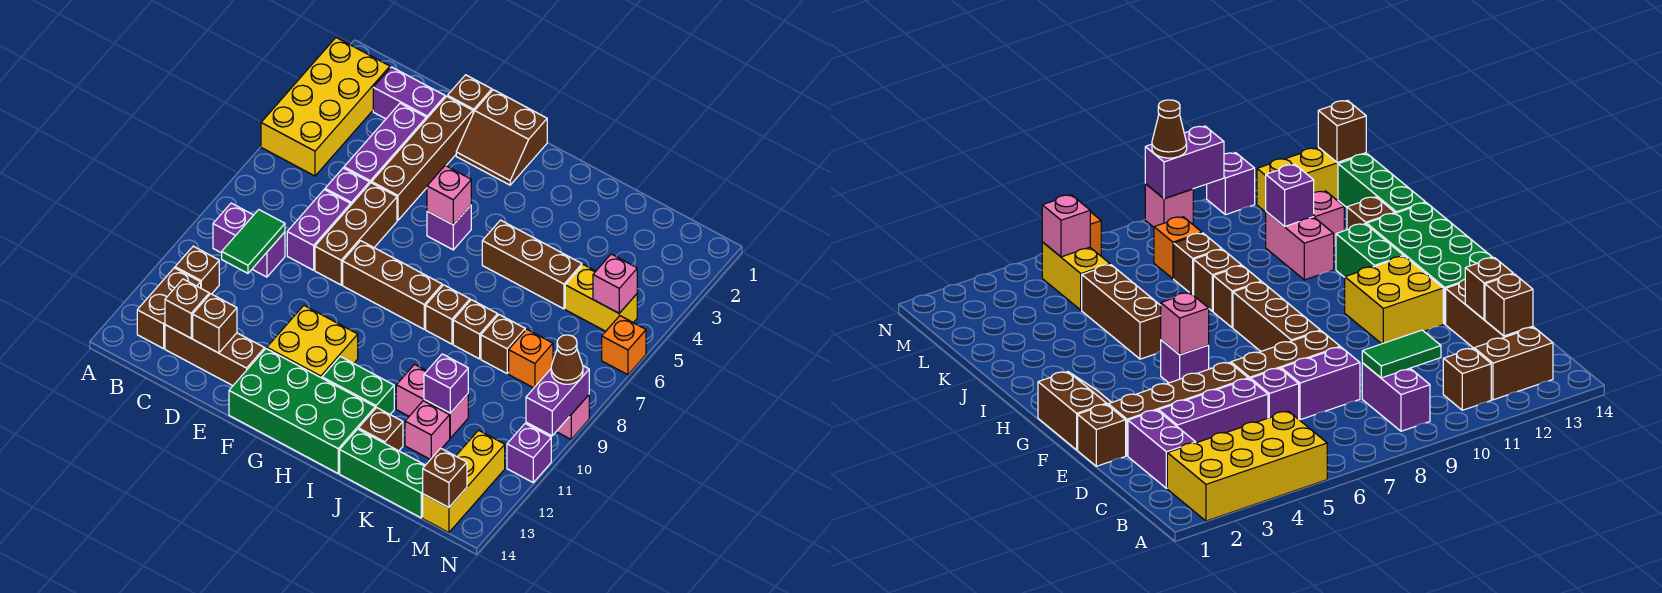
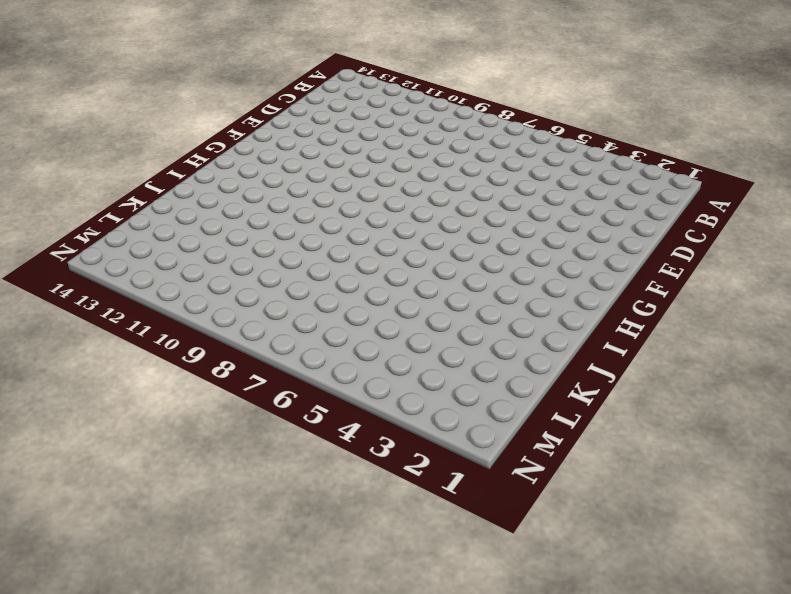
none -> yellow 2x4 brick [261,38,390,176]
none -> purple 1x2 brick [213,203,285,277]
none -> brown 1x1 brick [175,246,219,295]
none -> brown 1x2 brick [137,268,201,349]

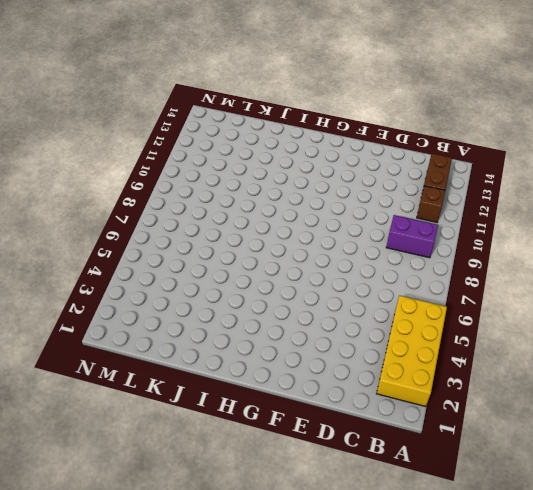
none -> purple 1x2 brick [373,67,445,119]
none -> brown 1x3 brick [165,325,265,386]
none -> purple 1x3 brick [344,103,426,184]
none -> purple 1x1 brick [325,168,369,205]

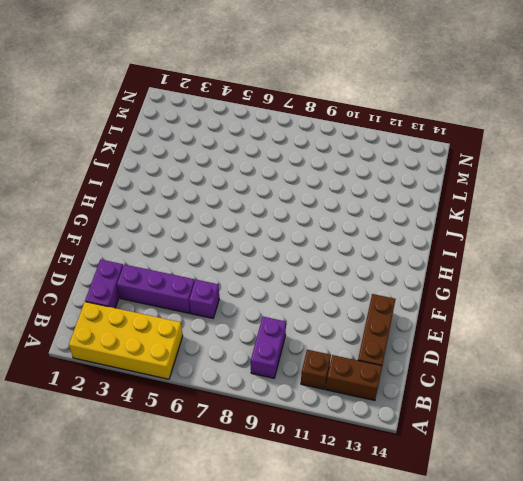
none -> purple 1x2 brick [287,190,351,270]
none -> brown 1x1 brick [447,75,492,113]
none -> brown 1x4 brick [372,96,473,220]
none -> brown 1x3 brick [315,183,397,285]

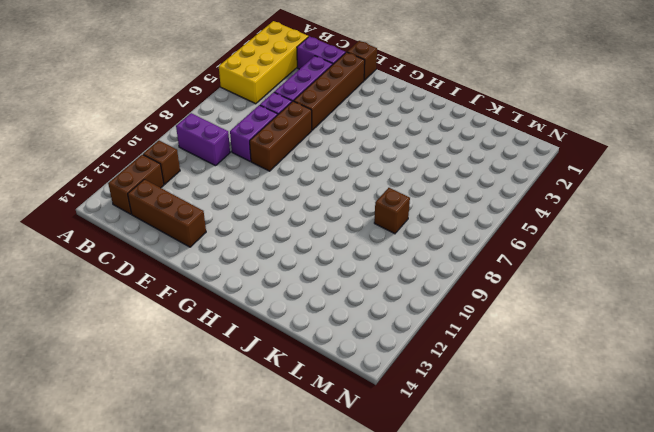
none -> brown 2x2 slope [456,90,547,185]
none -> brown 1x3 brick [343,241,442,329]
none -> yellow 2x2 brick [267,306,358,378]
none -> green 2x4 brick [229,348,375,473]

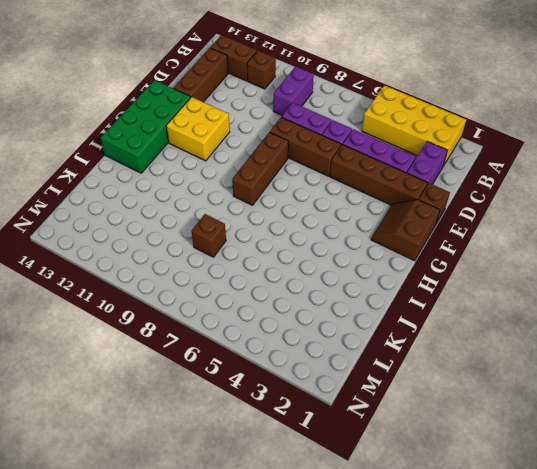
none -> purple 1x1 brick [427,205,471,250]
none -> green 1x2 brick [322,356,394,414]
none -> brown 1x3 brick [482,220,582,309]
none -> brown 1x1 brick [426,285,470,344]

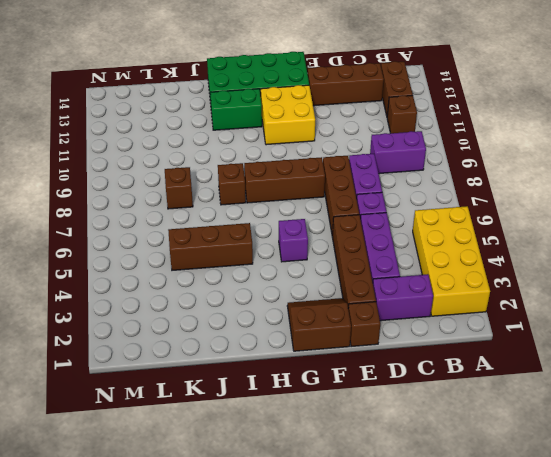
none -> brown 1x1 brick [453,300,498,359]
none -> pink 1x2 brick [396,364,468,438]
none -> brown 1x1 brick [359,408,403,451]
none -> green 1x3 brick [340,429,425,518]

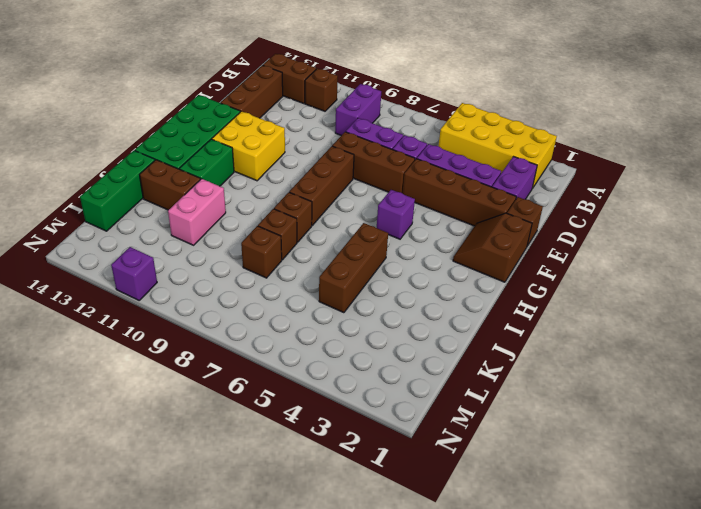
brown 1x2 brick [140,160,201,210] -> brown 1x1 brick [359,408,403,451]
none -> pink 1x1 brick [405,401,450,460]
none -> yellow 1x2 brick [565,265,637,331]
none -> orange 1x1 brick [509,329,553,388]
none -> yellow 1x3 brick [423,430,505,533]

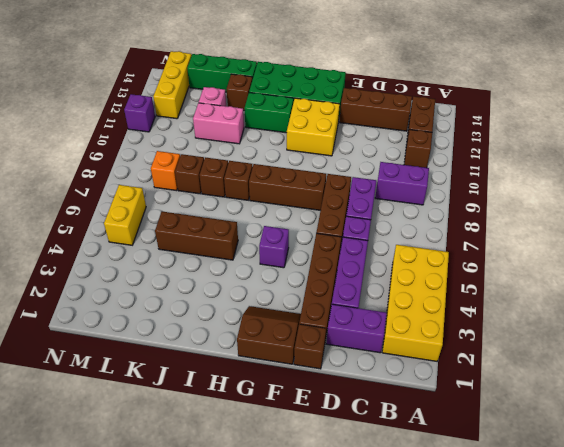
yellow 1x2 brick [104,185,146,245] -> yellow 1x2 brick turned to [565,265,637,331]
none -> orange 1x1 brick [602,316,646,375]
none -> pink 1x1 brick [556,395,589,439]
none -> green 1x2 tile [222,210,285,273]
none -> brown 1x1 brick [165,279,209,338]

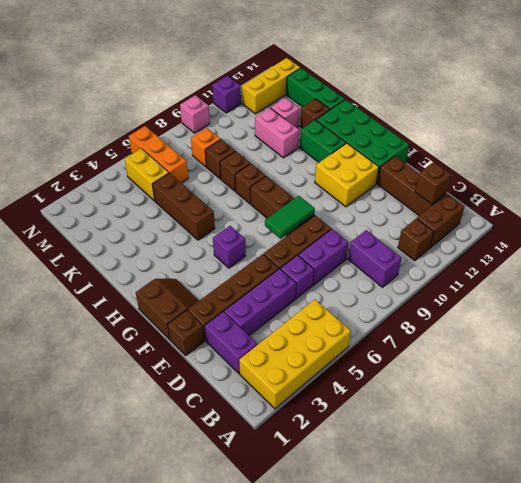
green 1x2 tile [265,196,315,239] -> green 1x2 tile moved to [222,210,285,273]
orange 1x3 brick [129,126,188,183] -> orange 1x1 brick [602,316,646,375]
none -> brown 1x1 brick [193,294,237,353]
none -> pink 1x1 brick [427,166,471,225]
none -> purple 1x1 brick [424,354,468,413]
none -> pink 1x1 brick [593,254,637,313]

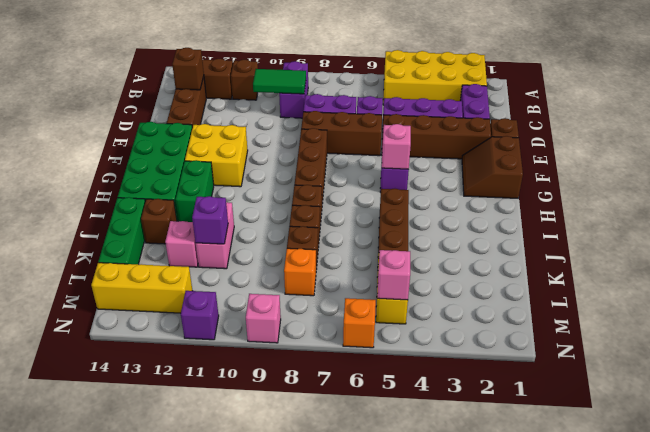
none -> brown 1x1 brick [193,294,237,353]
none -> brown 1x1 brick [423,448,467,508]
none -> purple 1x2 brick [526,366,589,436]
none -> brown 1x1 cone [551,335,583,384]

